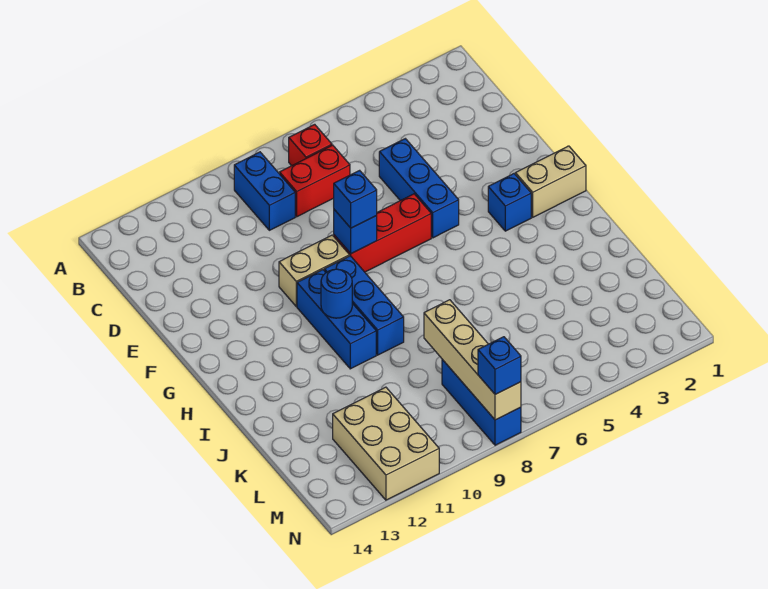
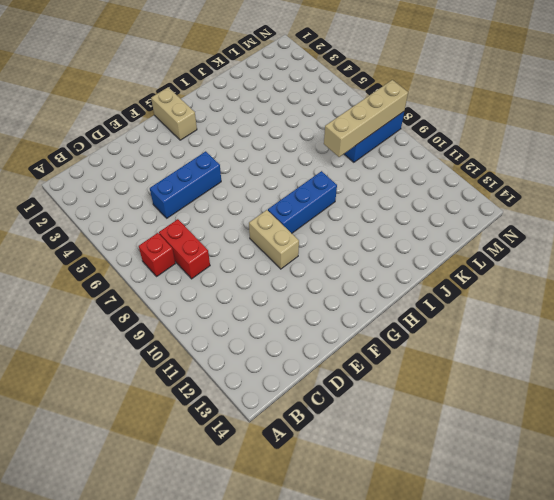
none -> blue 1x2 brick [234,152,295,230]
none -> red 1x3 brick [334,194,431,272]
none -> blue 1x1 brick [488,174,531,231]

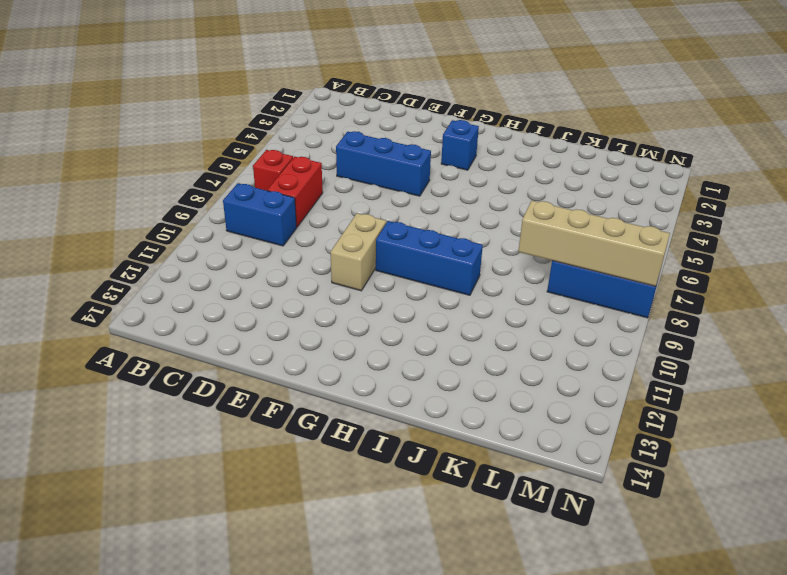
none -> red 1x3 brick [334,194,431,272]
none -> tan 1x2 brick [515,146,586,217]
none -> blue 1x3 brick [297,270,376,369]

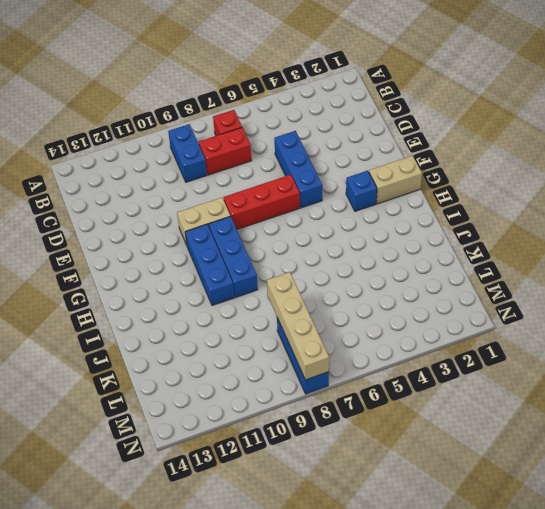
none -> tan 2x3 brick [333,387,439,500]
none -> blue 1x1 brick [334,210,377,254]
none -> blue 1x1 round brick [321,269,352,318]

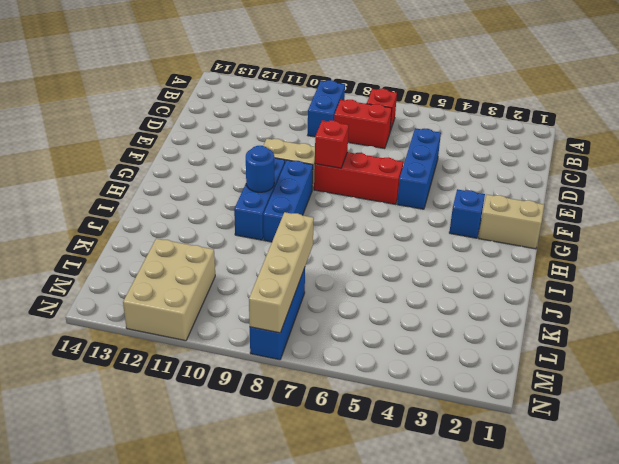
red 1x1 brick [315,120,349,168] -> blue 1x1 brick [334,210,377,254]
none -> blue 1x1 brick [334,170,377,228]
none -> blue 1x1 brick [478,337,521,394]

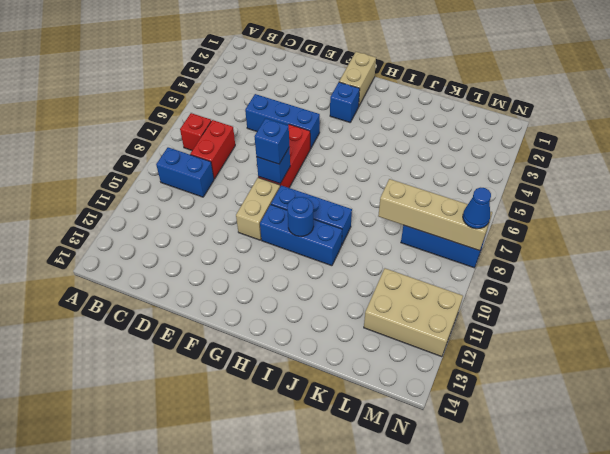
blue 1x1 cone [463,188,491,229] -> blue 1x1 brick [478,337,521,394]

